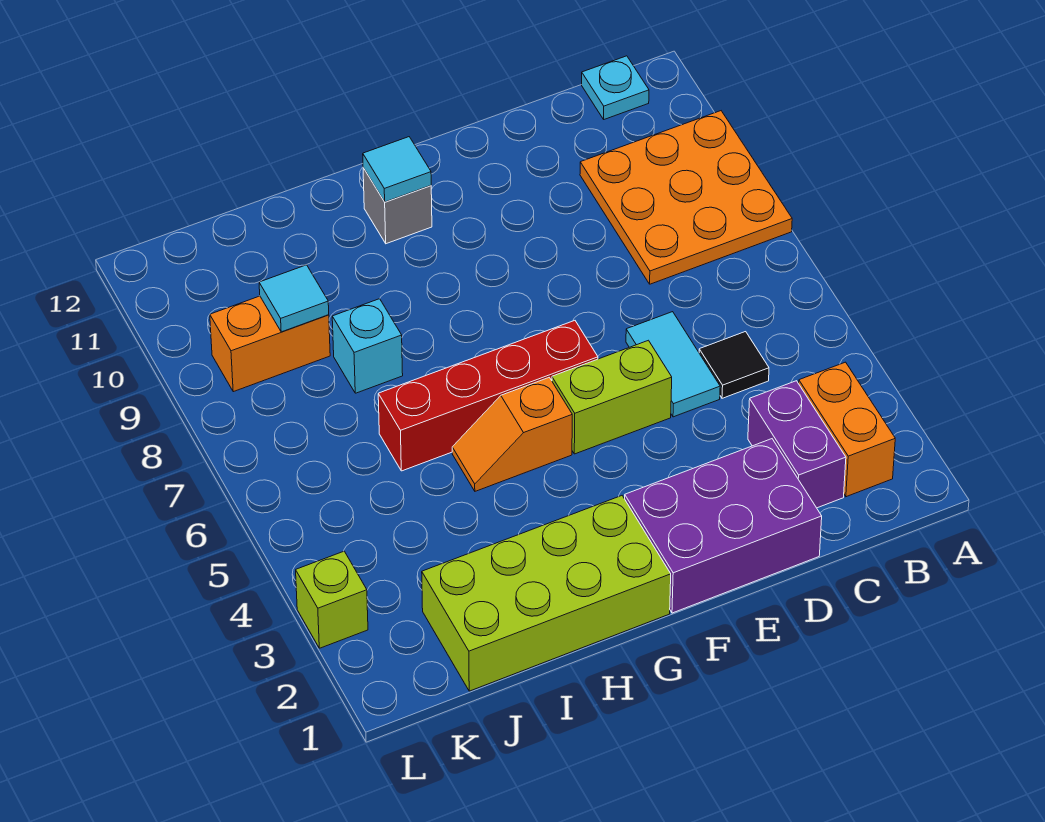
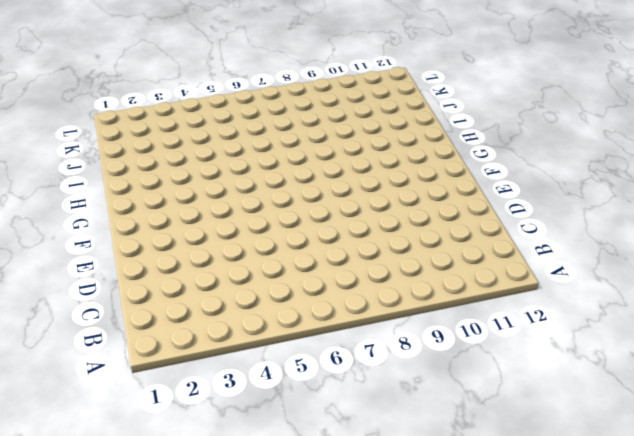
none -> orange 3x3 plate [580,111,792,284]
none -> orange 1x2 brick [799,362,895,497]
none -> cyan 1x1 plate [582,56,649,119]

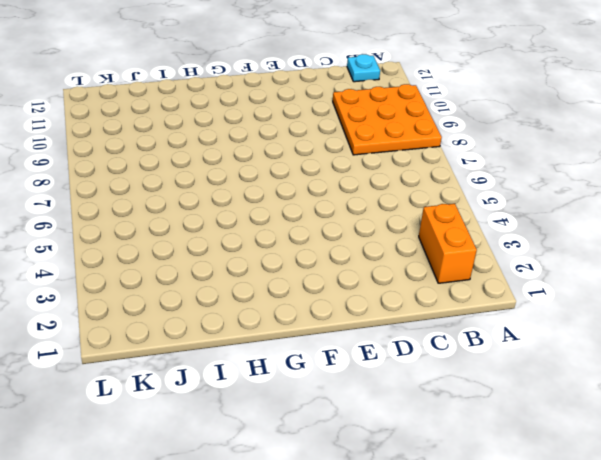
none -> purple 1x2 brick [748,381,846,508]
none -> black 1x1 tile [699,332,769,398]
none -> purple 2x3 brick [625,439,822,613]

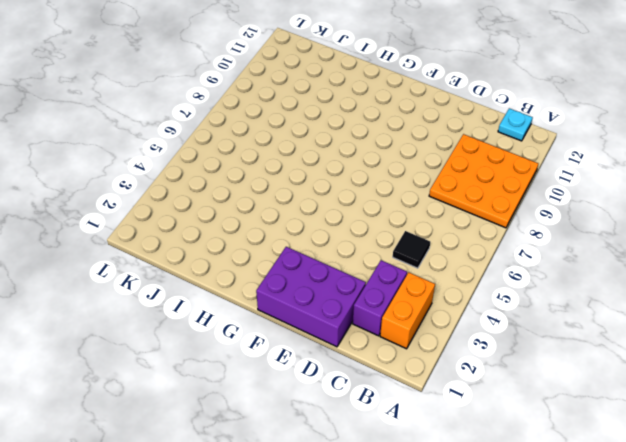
none -> cyan 1x2 tile [626,312,720,417]
none -> lime 1x2 brick [552,340,672,454]
none -> red 1x4 brick [378,321,598,471]

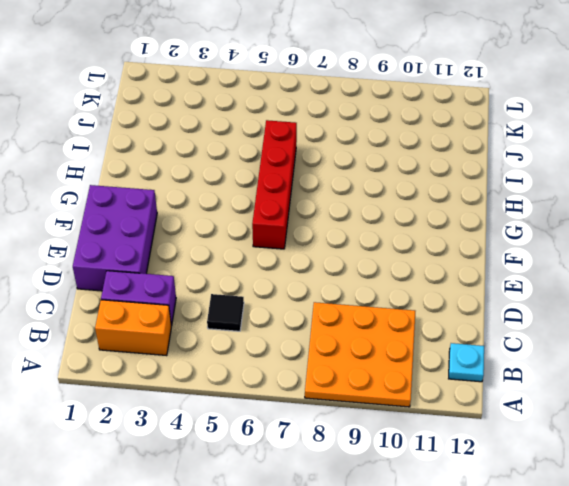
none -> cyan 1x2 tile [626,312,720,417]
none -> lime 1x2 brick [552,340,672,454]
none -> lime 2x4 brick [422,496,671,691]

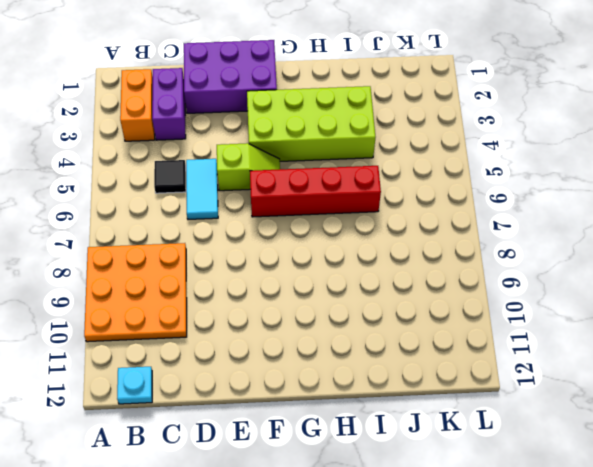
lime 1x2 slope [217,143,280,191] -> lime 1x2 brick [552,340,672,454]
lime 2x4 brick [247,86,376,161] -> lime 2x4 brick moved to [422,496,671,691]
none -> orange 1x2 slope [452,377,572,491]
none -> grey 1x1 brick [363,168,432,244]
none -> cyan 1x1 brick [332,299,403,393]

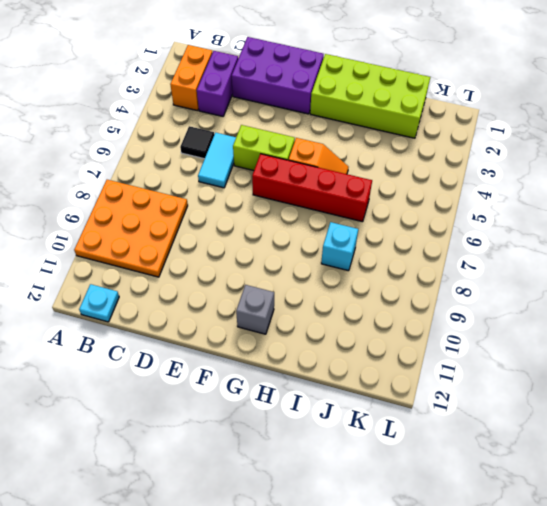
none -> orange 1x2 brick [210,296,330,392]
none -> lime 1x1 brick [296,551,368,648]
none -> cyan 1x1 tile [363,137,431,202]

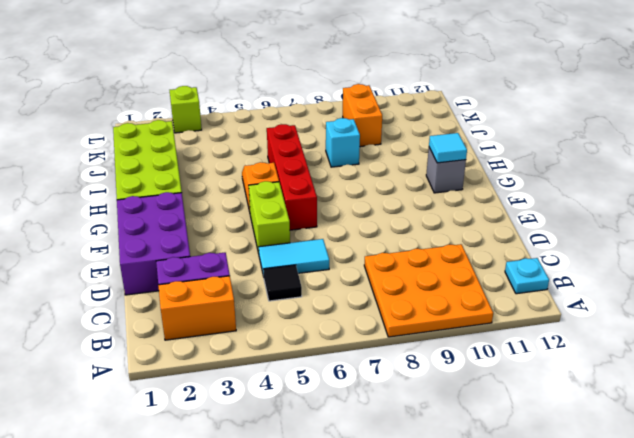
none -> cyan 1x1 tile [259,265,329,332]

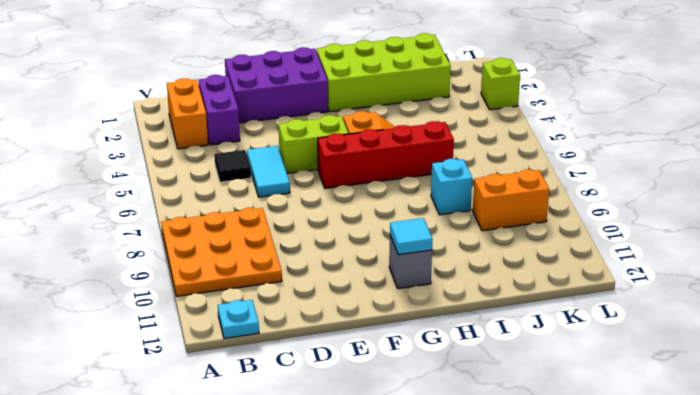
none -> cyan 1x1 tile [259,265,329,332]

